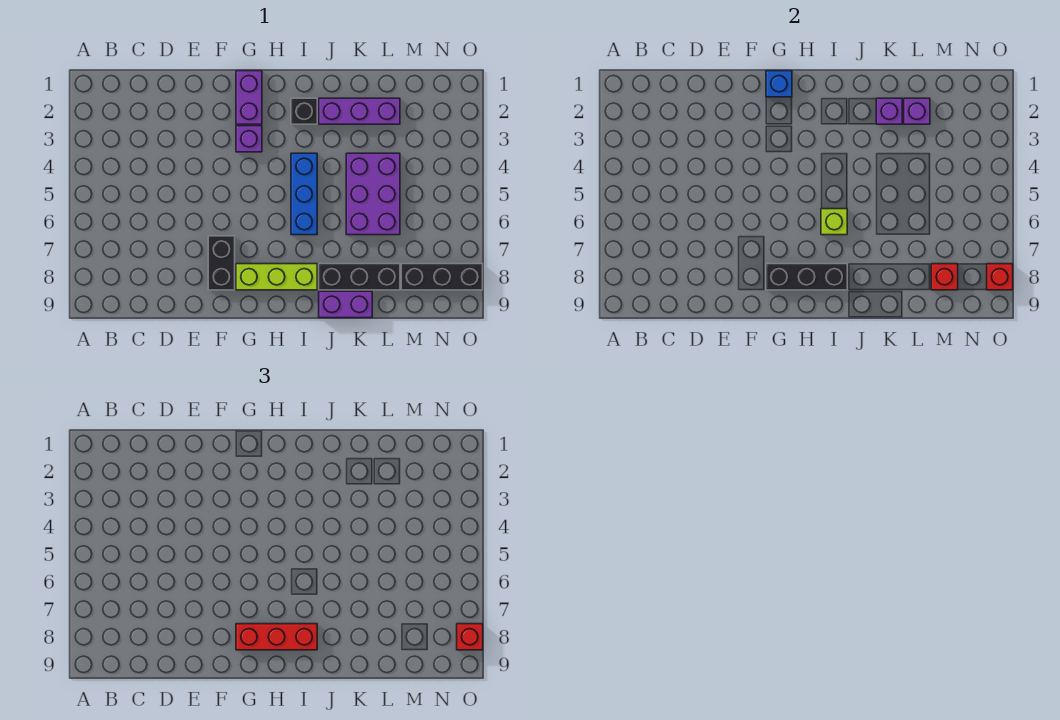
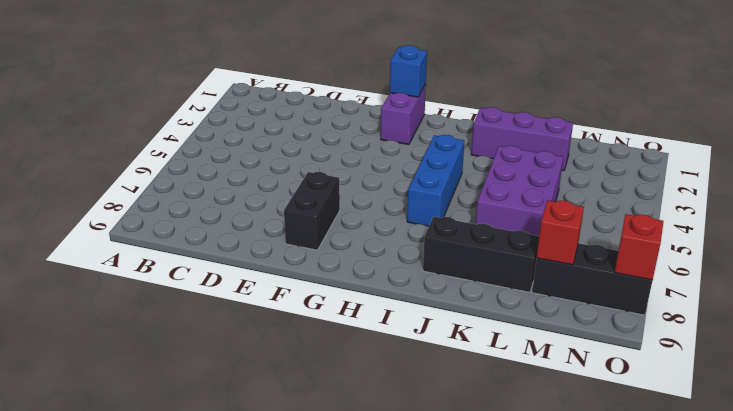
none -> purple 1x1 brick [236,126,262,152]
none -> lime 1x3 brick [236,264,317,290]
none -> black 1x1 brick [291,98,317,124]

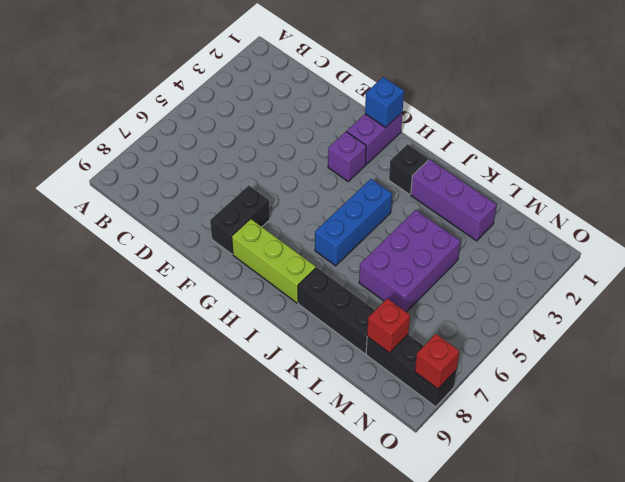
none -> purple 1x2 brick [319,291,372,318]
none -> black 1x3 brick [766,264,847,290]
none -> lime 1x1 brick [821,209,847,235]

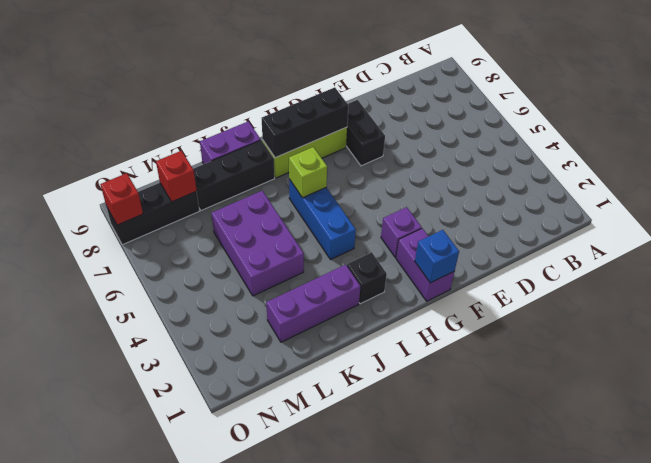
none -> purple 1x1 brick [876,98,902,124]
none -> purple 1x1 brick [904,98,930,124]
none -> red 1x3 brick [236,624,317,650]

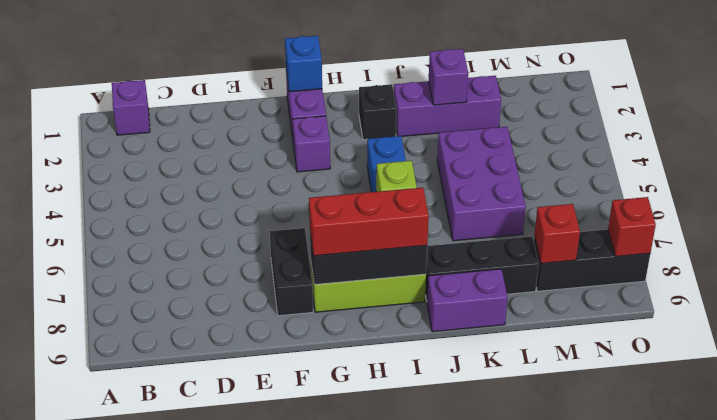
purple 1x1 brick [112,80,150,135] -> purple 1x1 brick moved to [904,98,930,124]
none -> red 1x1 brick [457,624,483,650]

